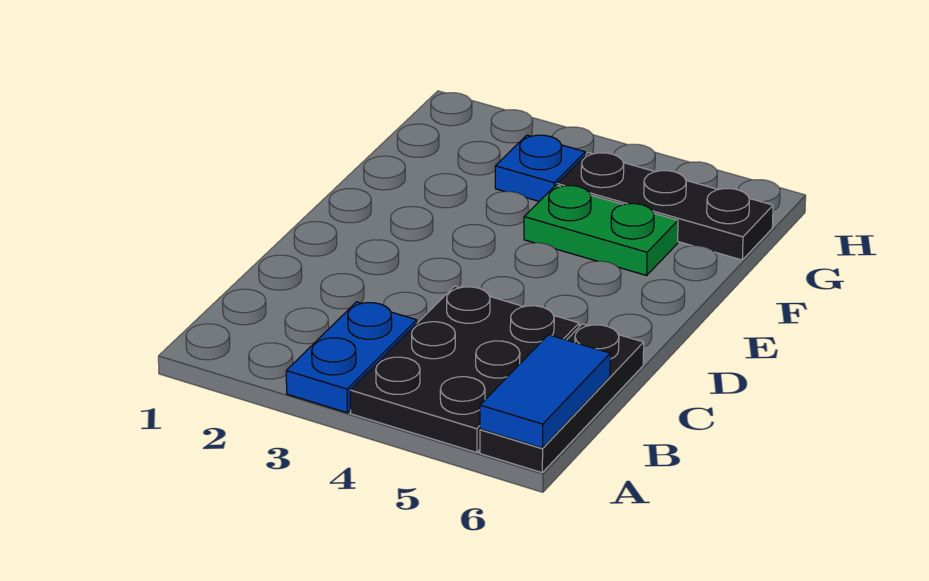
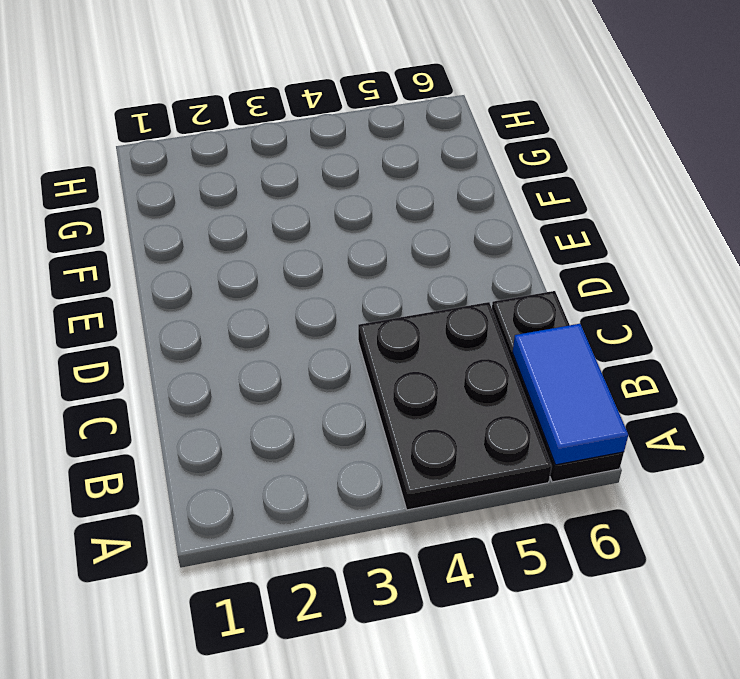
none -> blue 1x2 plate [286,302,417,413]
none -> green 1x2 plate [524,185,678,275]

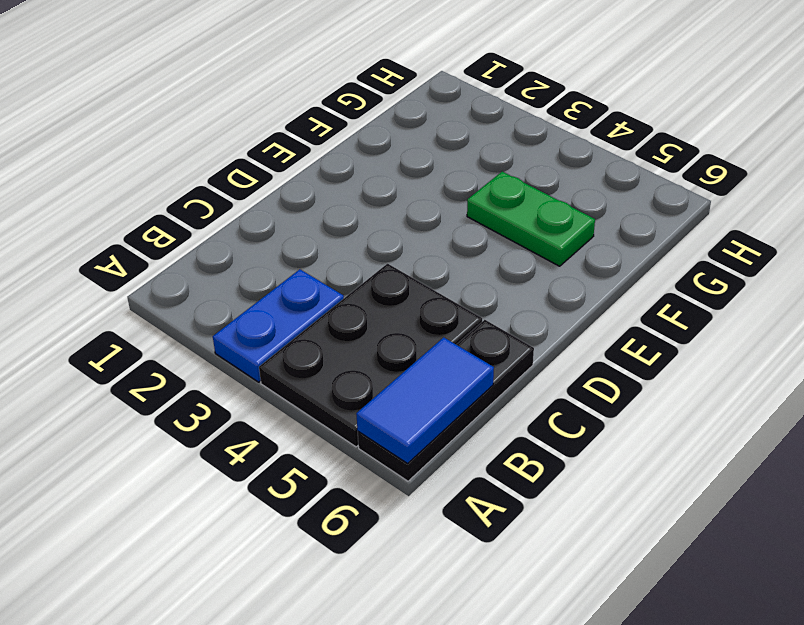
none -> blue 1x1 plate [495,135,585,201]
none -> black 1x3 plate [557,153,773,260]

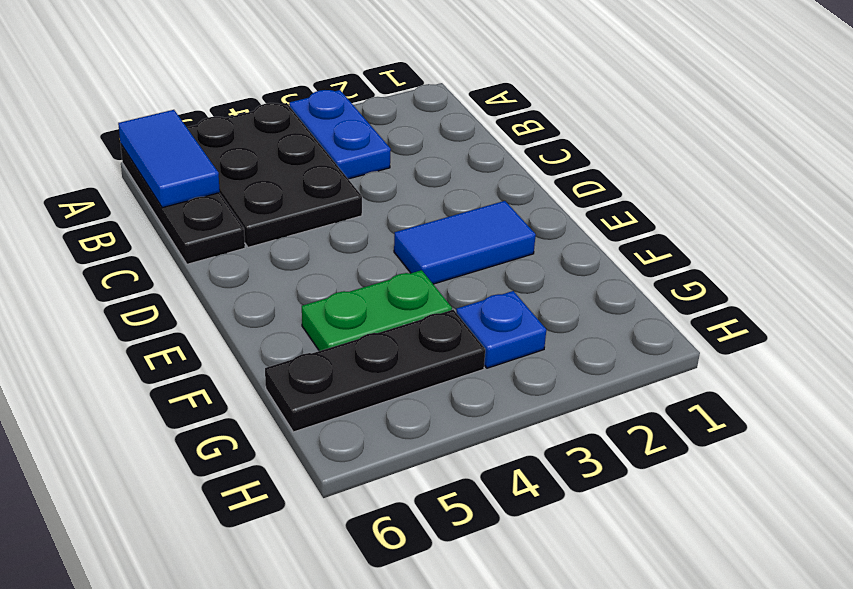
blue 1x2 tile [394,201,536,284] -> none

